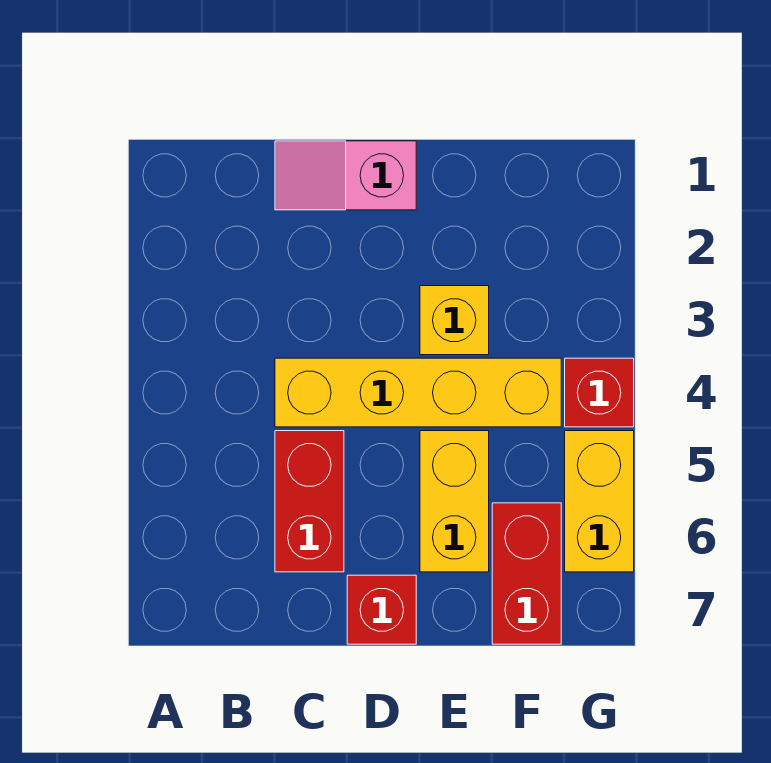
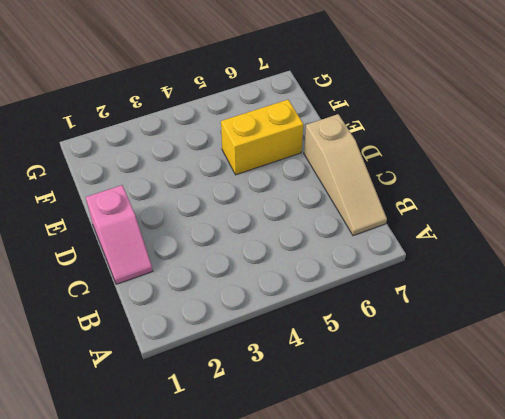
tan 1x3 slope [304,114,387,236] -> red 1x1 brick [347,575,416,644]
none -> yellow 1x4 brick [275,358,561,427]
none -> red 1x2 brick [275,431,344,572]

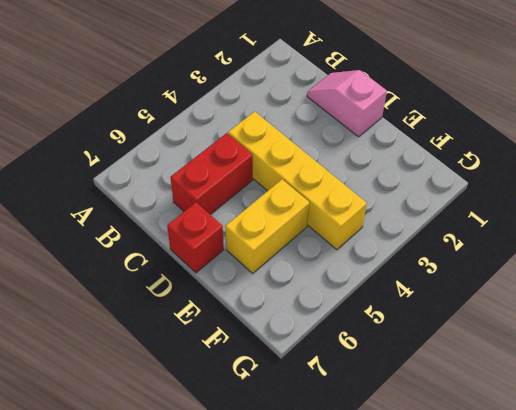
none -> yellow 1x1 brick [420,286,489,355]
none -> red 1x2 brick [492,503,561,644]

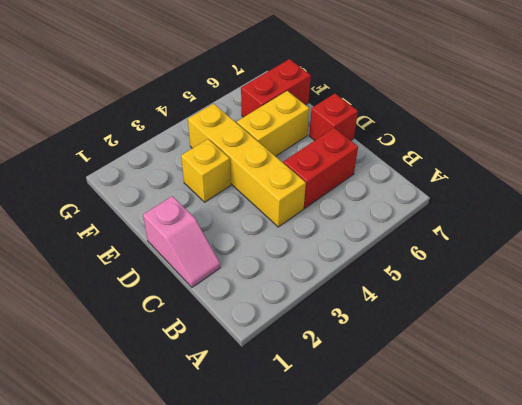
none -> red 1x1 brick [565,358,634,427]
none -> yellow 1x2 brick [565,431,634,572]

